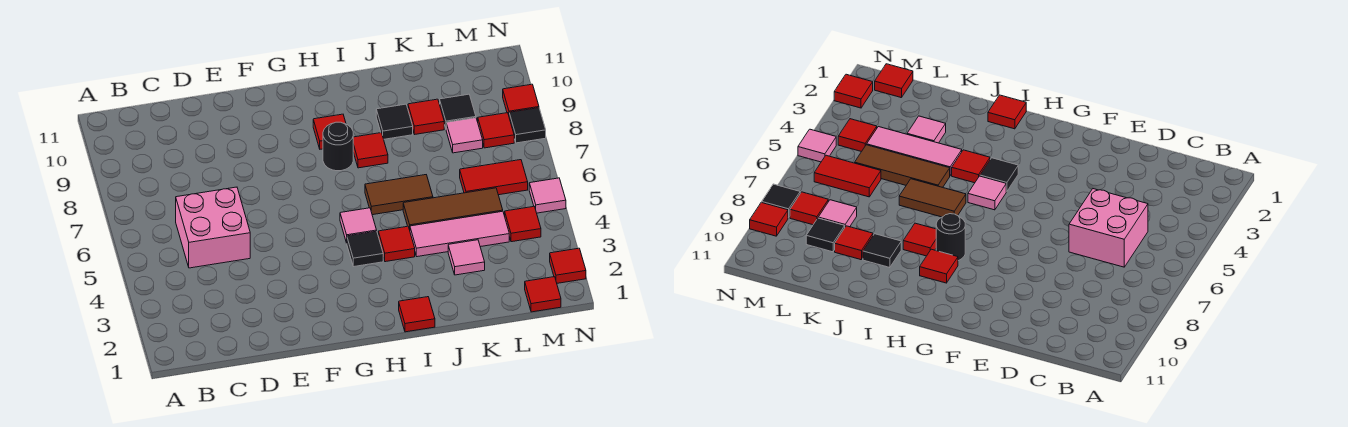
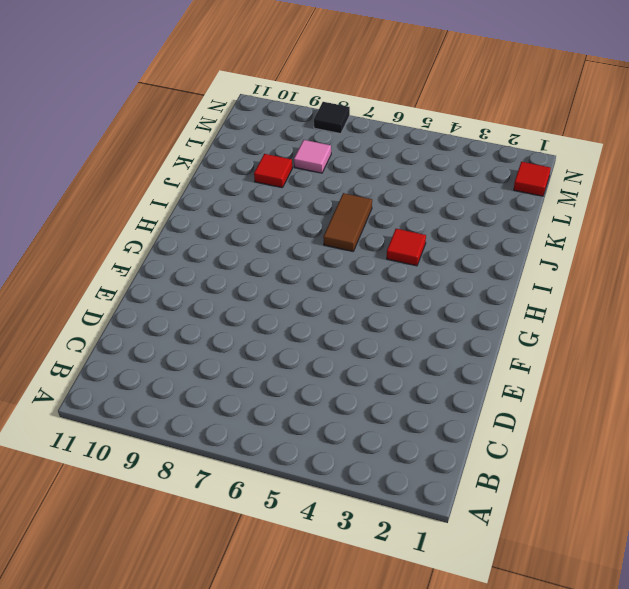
none -> pink 2x2 brick [176,187,250,268]
none -> black 1x1 tile [347,231,383,267]
none -> pink 1x1 tile [340,208,377,243]

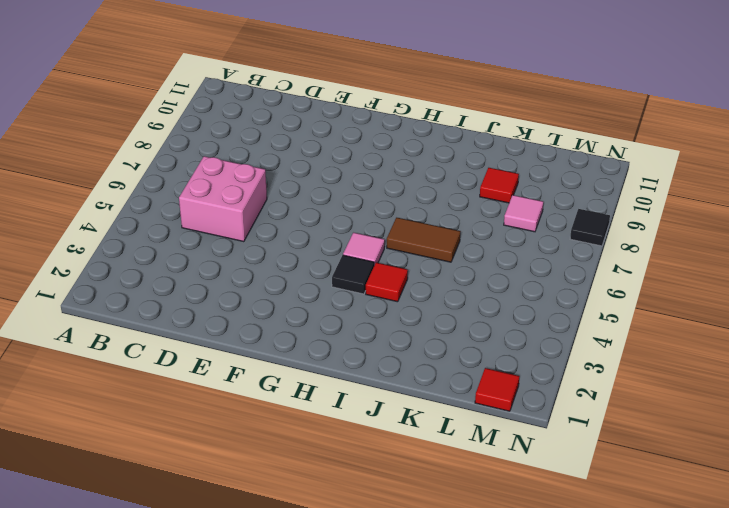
none -> black 1x1 round brick [323,122,353,171]
none -> red 1x1 tile [313,114,346,149]
none -> red 1x1 tile [399,297,435,332]

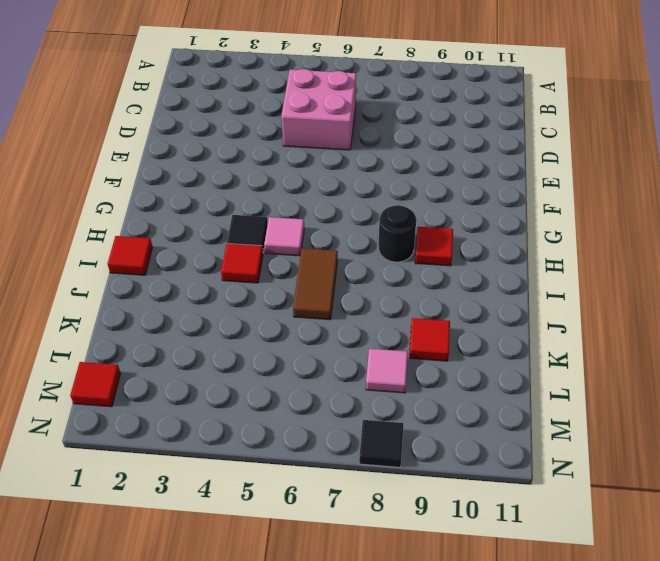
none -> red 1x1 tile [353,133,388,168]
none -> pink 1x3 tile [410,211,509,257]
none -> brown 1x3 tile [403,188,503,230]

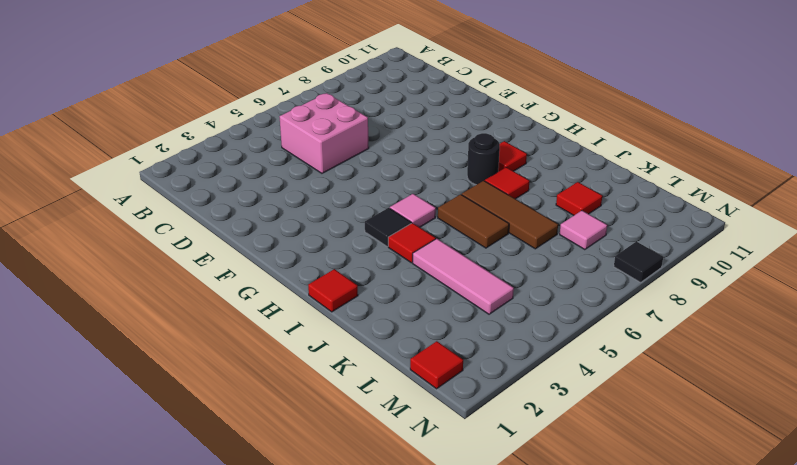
brown 1x3 tile [462,181,558,249] -> brown 1x3 tile moved to [403,188,503,230]
none -> black 1x1 tile [376,104,413,139]
none -> pink 1x1 tile [448,240,485,275]
none -> red 1x2 tile [460,160,528,195]

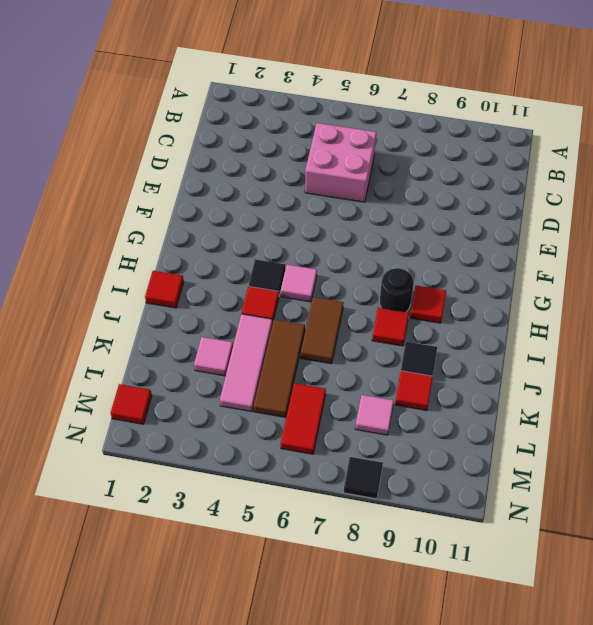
none -> black 1x1 tile [440,94,476,128]
none -> red 1x1 tile [505,207,541,242]
none -> red 1x1 tile [478,113,514,148]

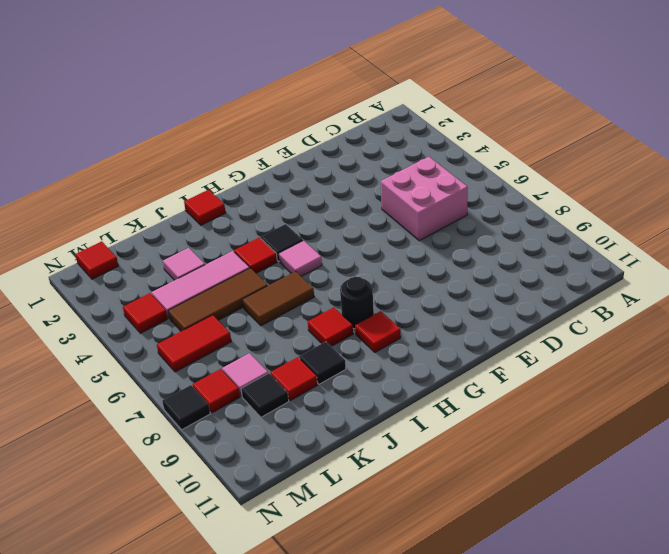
none -> red 1x1 tile [550,248,586,283]
none -> pink 1x1 tile [529,178,566,213]
none -> red 1x1 tile [503,84,539,115]

